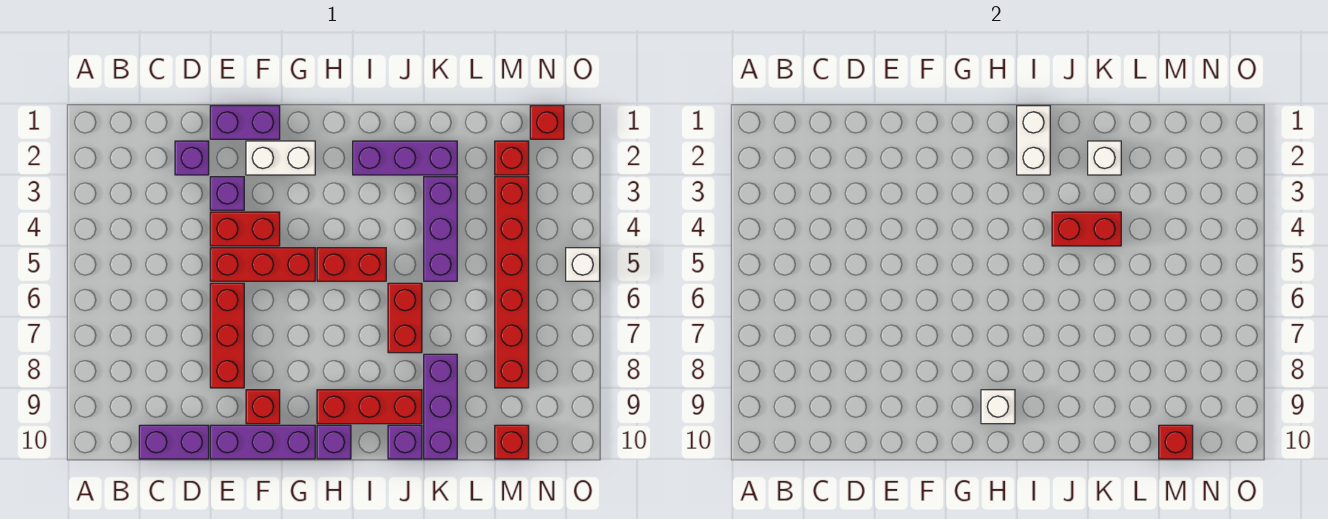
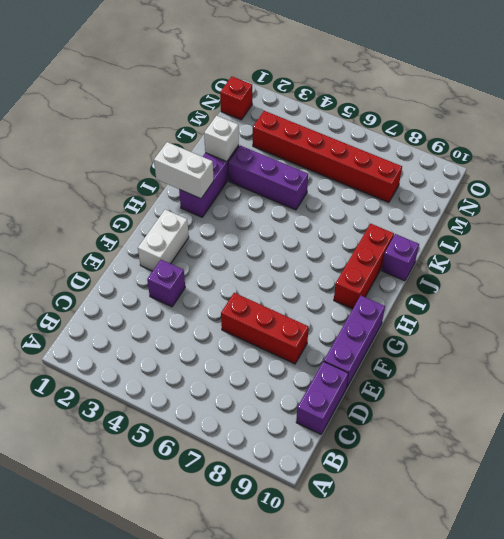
none -> purple 1x1 brick [175,141,209,175]
none -> purple 1x2 brick [210,106,280,139]
none -> red 1x2 brick [210,212,280,246]

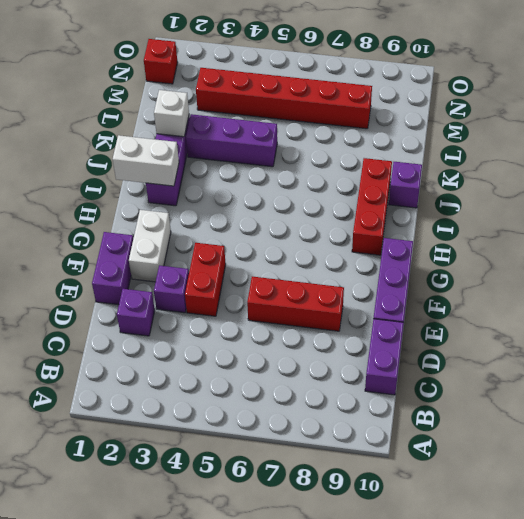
none -> red 1x3 brick [210,248,315,281]
none -> red 1x1 brick [246,390,280,424]
none -> red 1x2 brick [317,248,386,281]

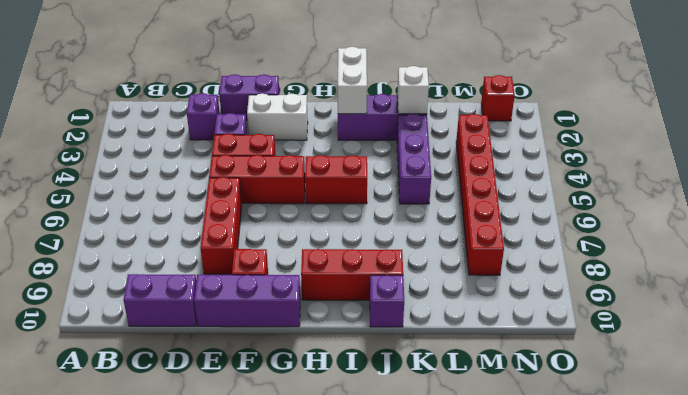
none -> purple 1x1 brick [317,425,351,459]
none -> red 1x2 brick [388,283,422,353]
none -> purple 1x3 brick [424,354,457,459]

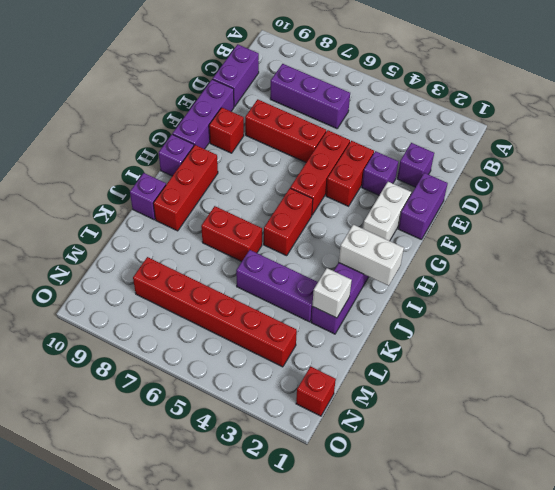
purple 1x3 brick [270,64,350,129] -> purple 1x3 brick moved to [424,354,457,459]
none -> red 1x1 brick [495,141,529,175]
none -> red 1x1 brick [495,425,529,459]
none -> white 1x1 brick [566,248,600,281]

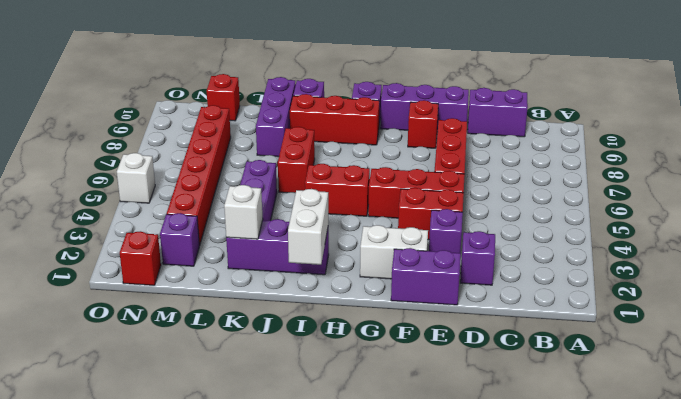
purple 1x1 brick [160,213,199,266] -> red 1x1 brick [495,141,529,175]
none -> white 1x1 brick [981,390,1015,424]
none -> red 1x2 brick [1052,212,1121,246]
none -> red 1x1 brick [1159,425,1193,459]

